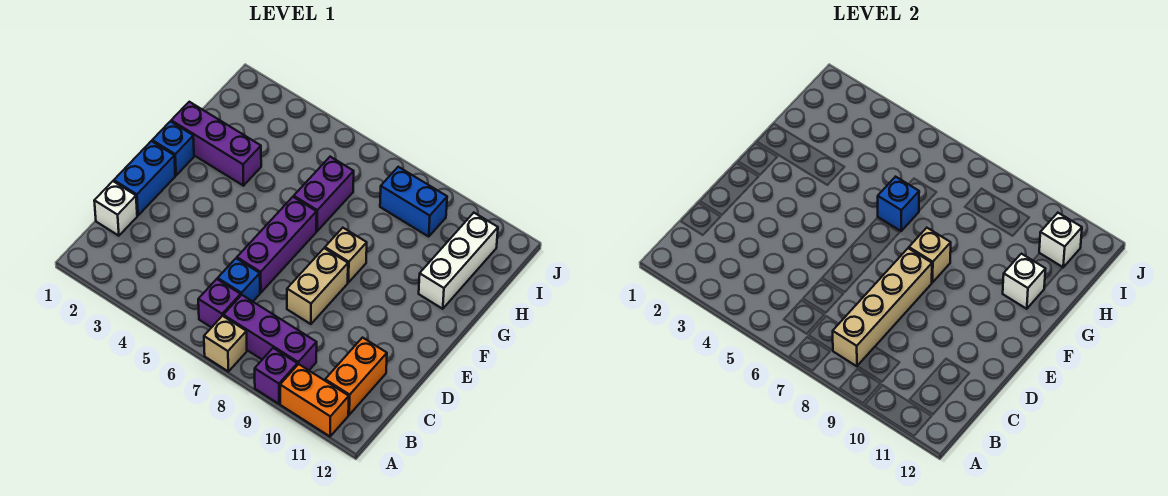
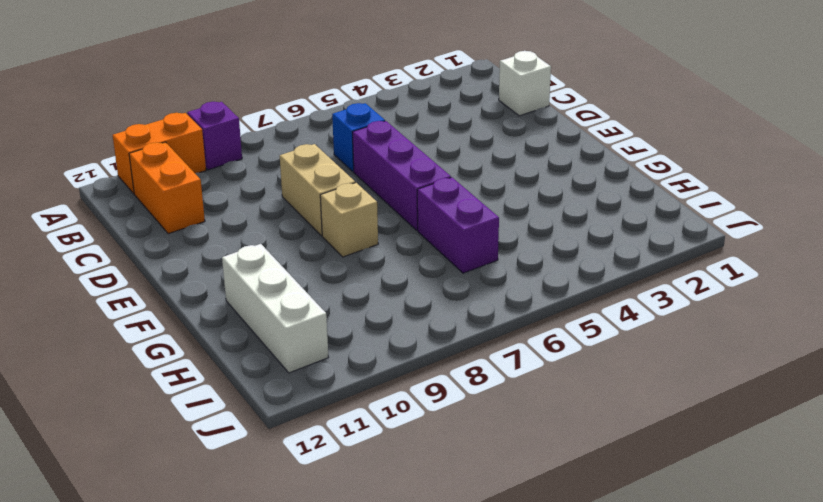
none -> tan 1x1 brick [204,316,247,371]
none -> purple 1x1 brick [198,279,241,328]
none -> purple 1x3 brick [223,295,317,370]

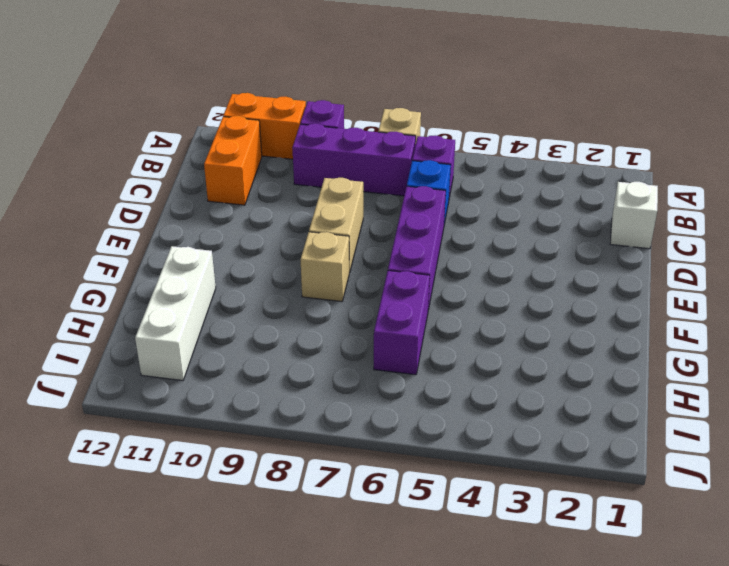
none -> blue 1x2 brick [114,141,175,215]
none -> blue 1x1 brick [152,121,194,175]
none -> purple 1x3 brick [171,102,261,186]

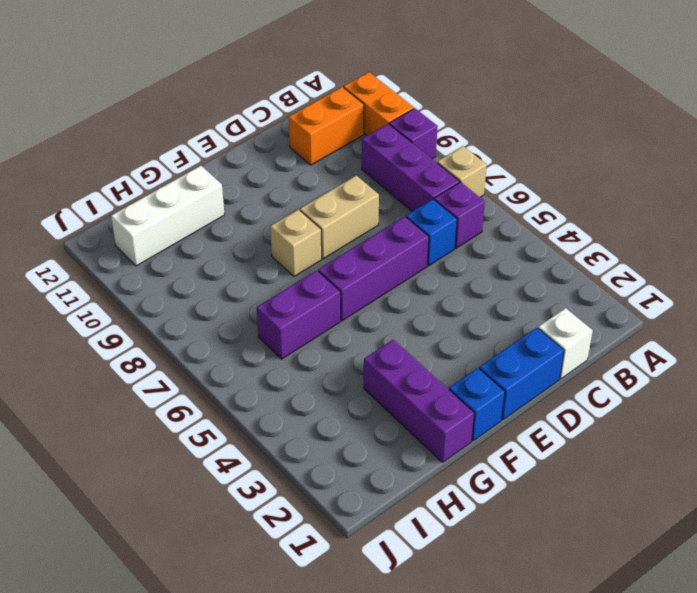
none -> blue 1x2 brick [380,167,447,237]
none -> tan 1x4 brick [833,248,932,366]
none -> tan 1x1 brick [909,228,951,283]

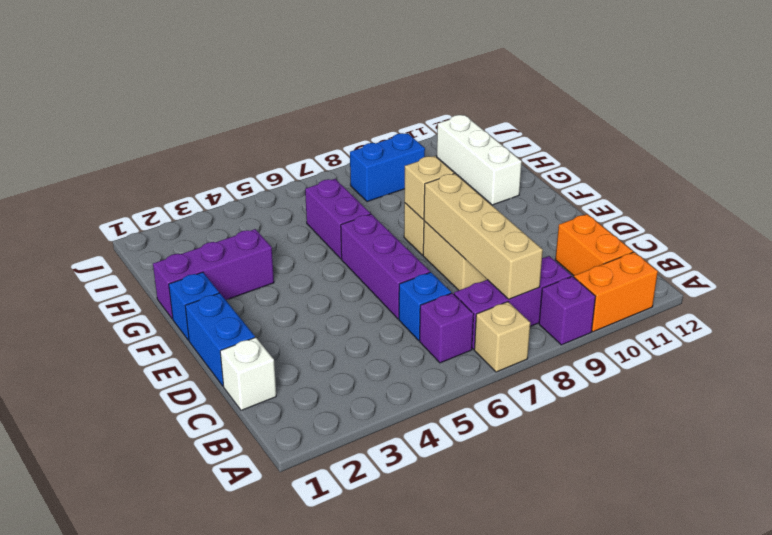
none -> blue 1x1 brick [878,177,919,231]
none -> white 1x1 brick [1003,254,1045,309]
none -> white 1x1 brick [1039,213,1082,267]

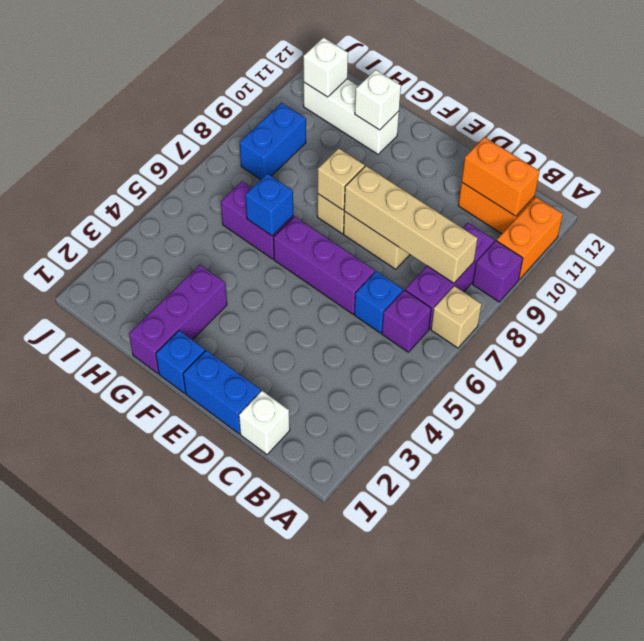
orange 1x2 brick [462,137,540,216] -> none

